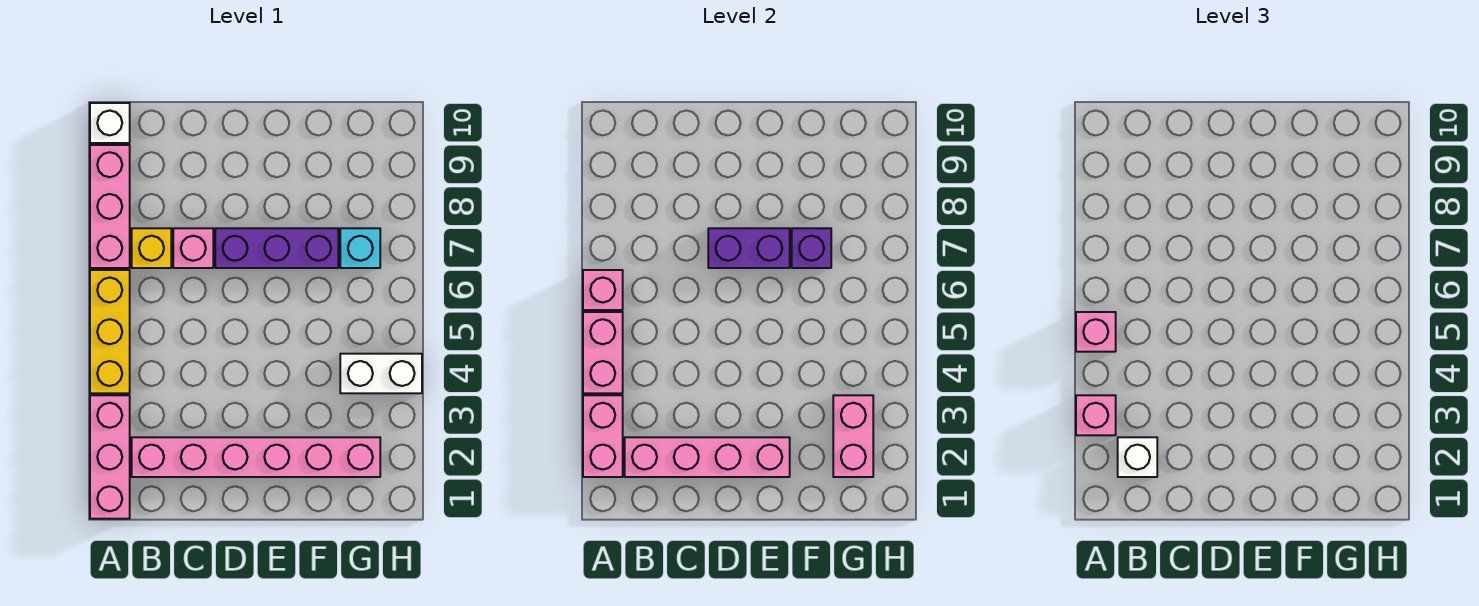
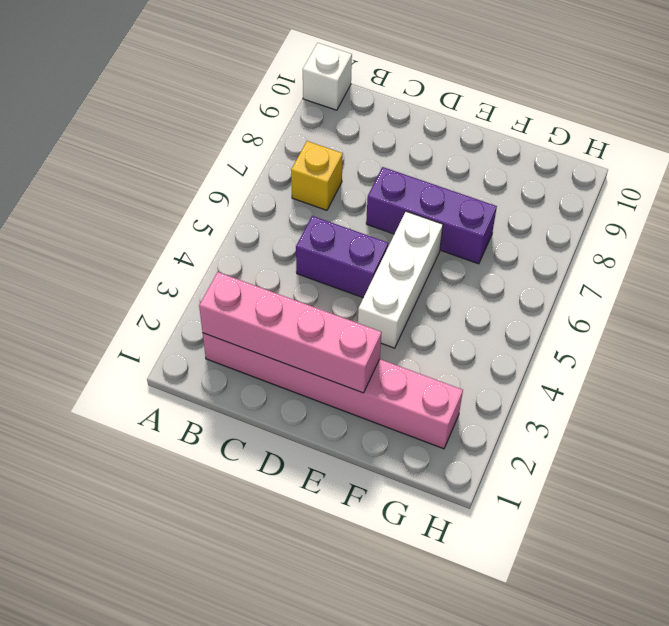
purple 1x2 brick [296,216,388,298] -> purple 1x2 brick moved to [708,228,790,268]
white 1x3 brick [358,212,443,348] -> none
none -> pink 1x3 brick [90,395,130,519]
none -> yellow 1x3 brick [90,270,130,393]
none -> pink 1x3 brick [90,145,130,268]

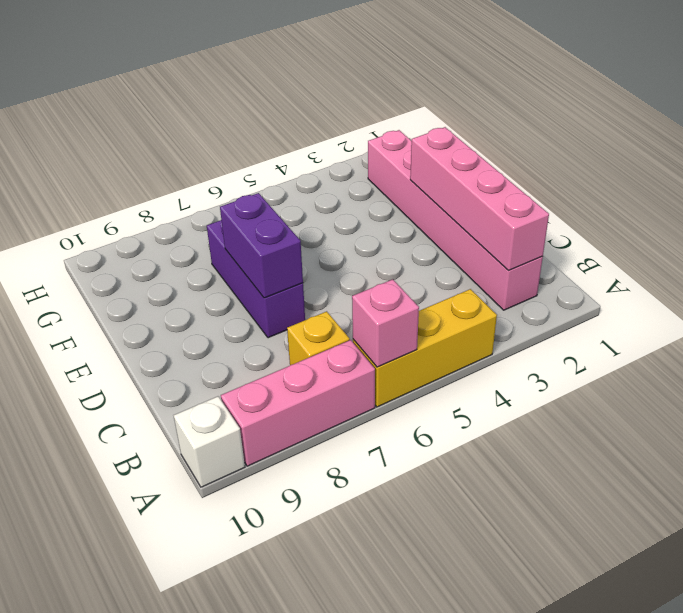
none -> pink 1x3 brick [90,395,130,519]
none -> pink 1x1 brick [173,228,213,268]
none -> white 1x2 brick [340,354,422,393]

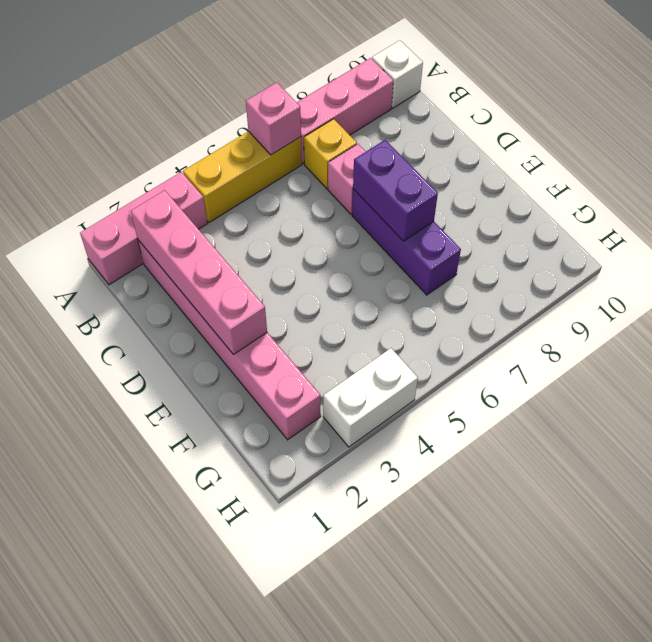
white 1x2 brick [323,348,418,447] -> white 1x2 brick turned to [340,354,422,393]
none -> cyan 1x1 brick [340,228,380,268]
none -> pink 1x2 brick [583,395,623,477]
none -> pink 1x2 brick [583,312,623,393]

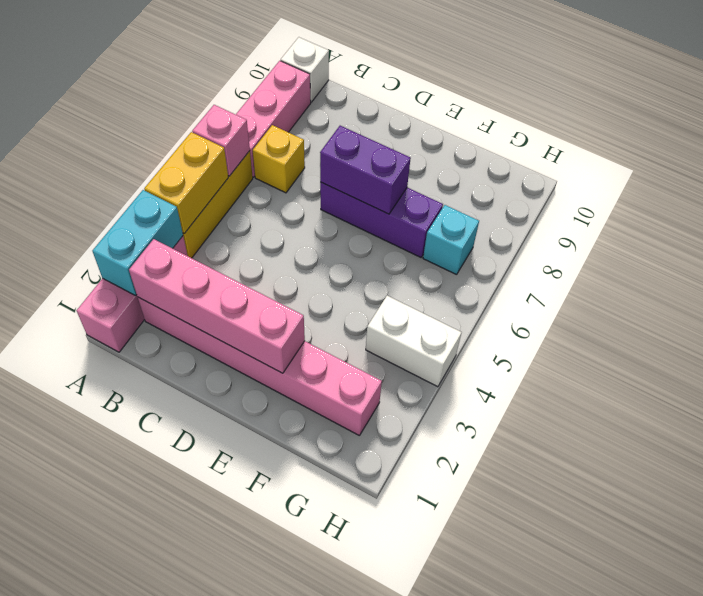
cyan 1x2 brick [92,190,183,296] -> pink 1x2 brick [583,395,623,477]
yellow 1x2 brick [144,132,228,234] -> pink 1x2 brick [583,312,623,393]
none -> pink 1x1 brick [173,228,213,268]
none -> purple 1x1 brick [792,228,831,268]
none -> pink 1x2 brick [833,395,873,477]

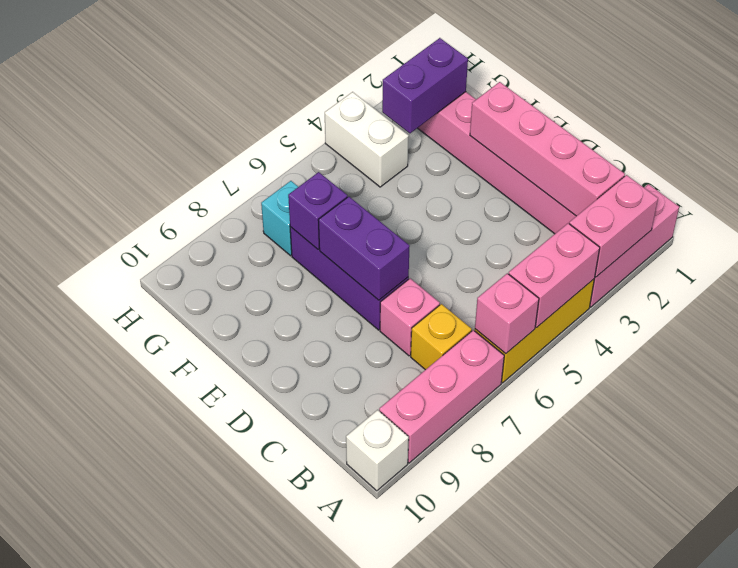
purple 1x2 brick [382,38,468,133] -> pink 1x2 brick [833,395,873,477]
none -> pink 1x1 brick [1076,395,1116,435]
none -> pink 1x1 brick [1076,312,1116,352]
none -> white 1x1 brick [1118,437,1157,477]

